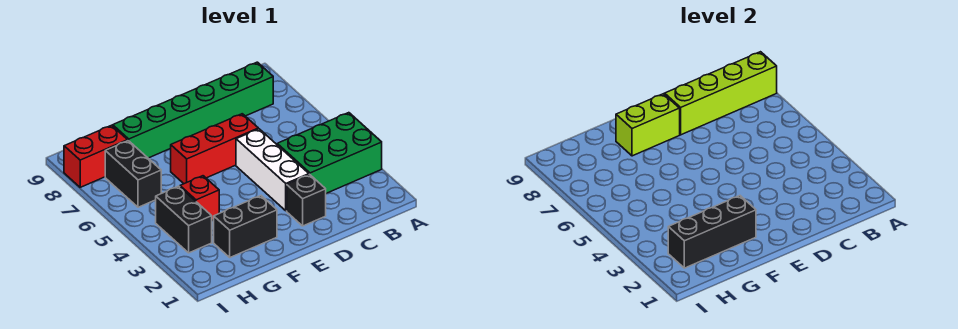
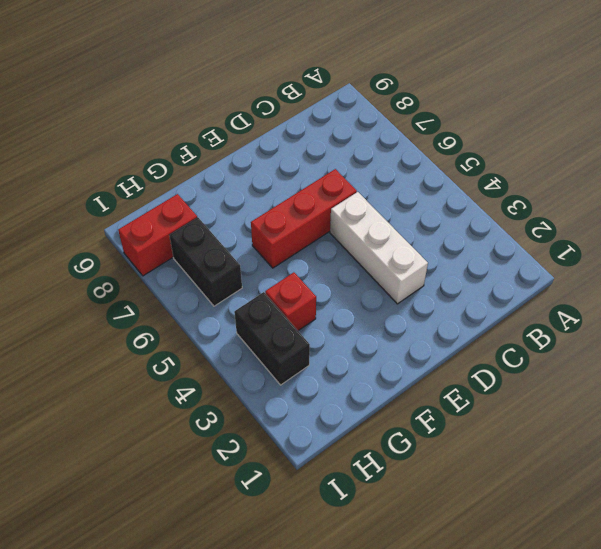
none -> green 2x3 brick [277,113,382,193]
none -> green 1x6 brick [113,62,273,158]
none -> black 1x1 brick [287,174,326,226]

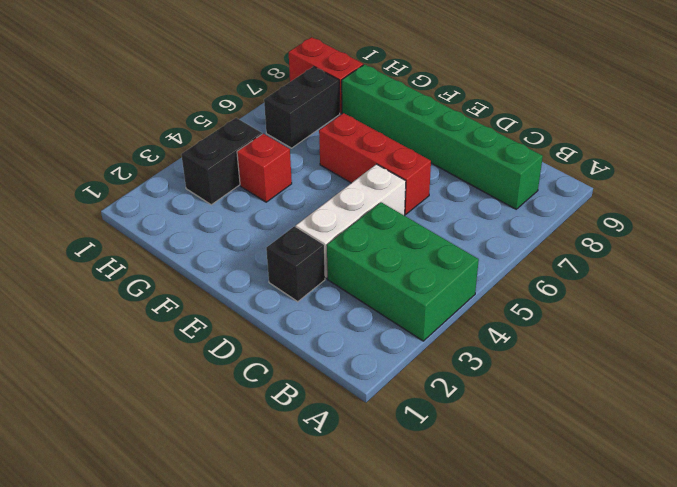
none -> black 1x2 brick [214,196,277,257]
none -> lime 1x4 brick [665,52,777,135]
none -> lime 1x2 brick [616,94,680,156]

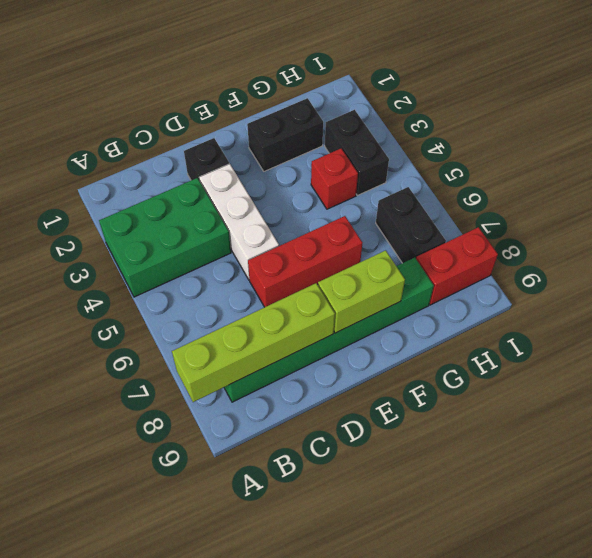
none -> black 1x3 brick [668,196,756,268]

